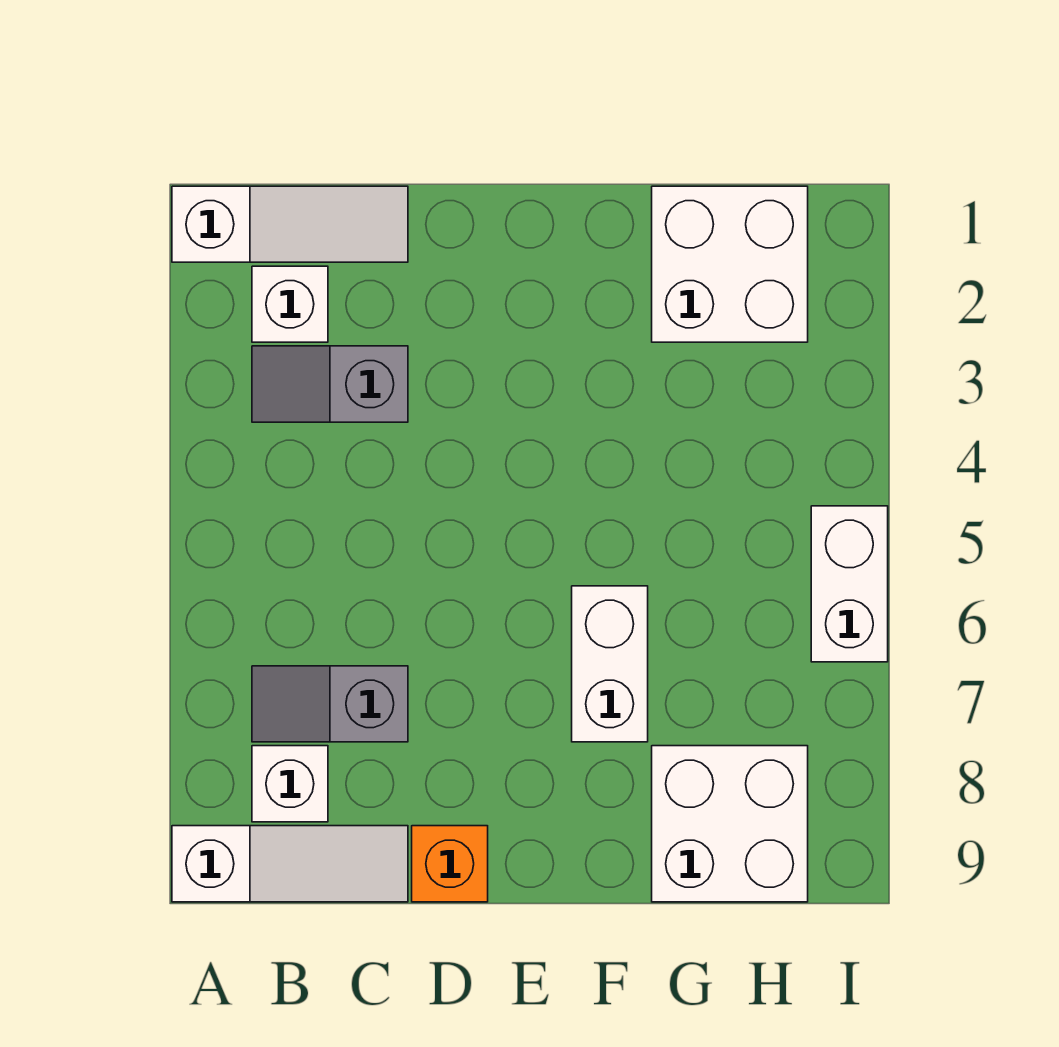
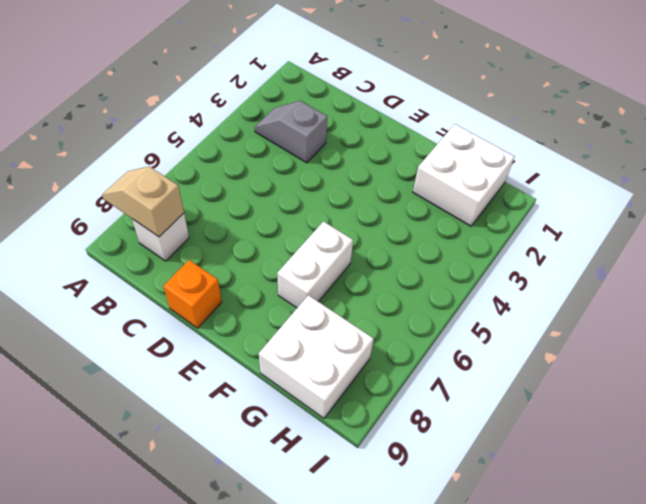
tan 1x2 slope [102,166,184,237] -> none
none -> white 1x3 slope [172,186,408,262]
none -> white 1x3 slope [172,826,408,902]

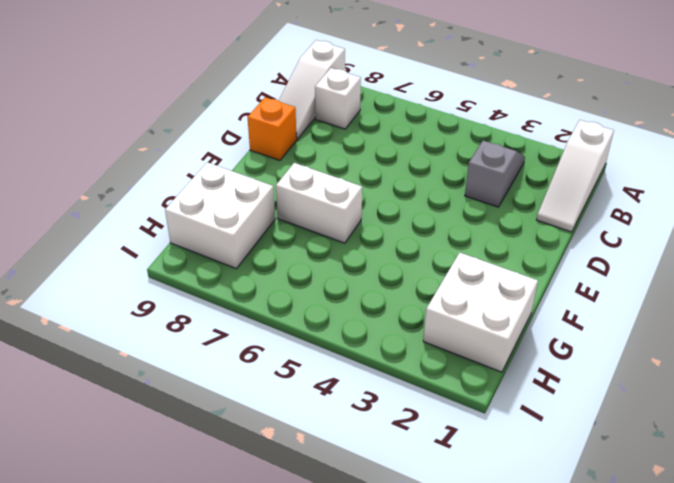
none -> white 1x1 brick [252,266,328,342]
none -> grey 1x2 slope [252,666,408,742]

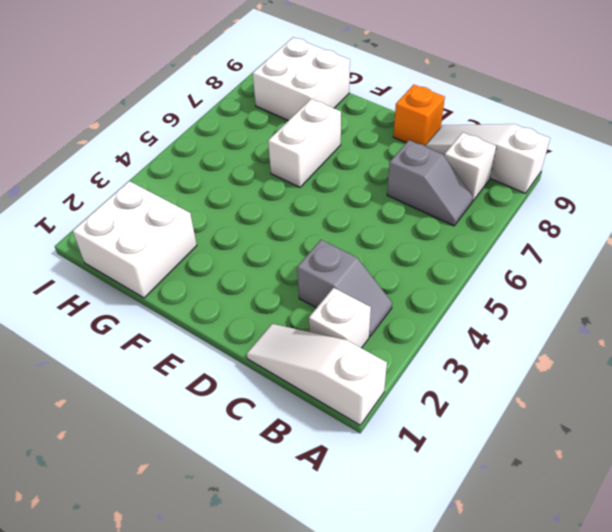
none -> white 1x2 brick [811,506,888,662]

